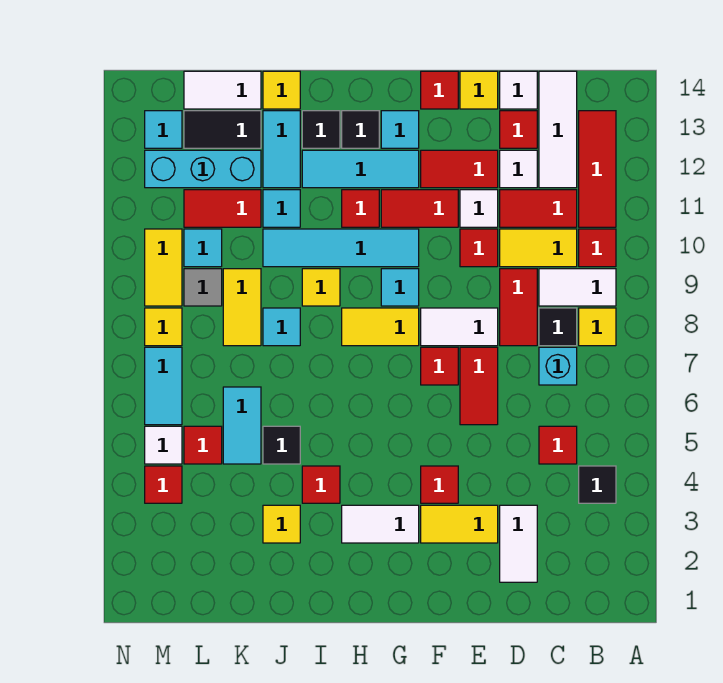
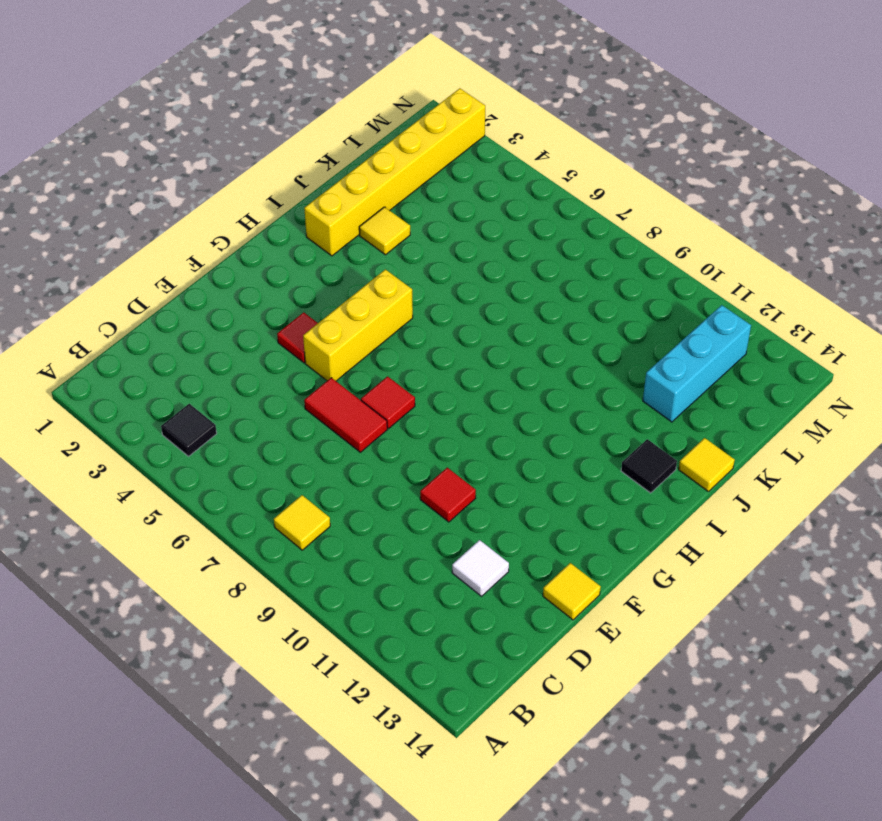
yellow 1x3 brick [303,269,413,381] -> none
yellow 1x6 brick [304,88,485,256] -> none
none -> white 1x2 tile [539,269,616,306]
none -> red 1x1 tile [579,229,616,267]
none -> red 1x3 tile [579,111,616,227]
none -> red 1x1 tile [539,426,577,464]

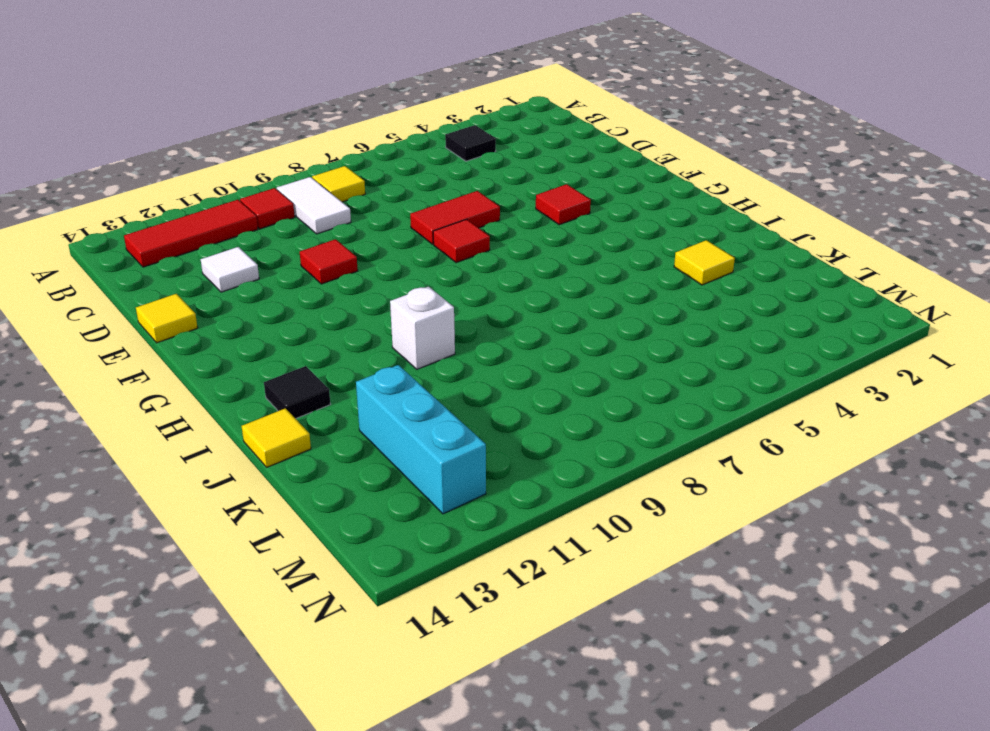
white 1x1 brick [390,287,455,369] -> cyan 1x4 tile [263,229,419,267]
none -> red 1x1 tile [539,426,577,464]
none -> cyan 1x1 brick [539,347,577,385]
none -> black 1x1 tile [539,308,577,346]
none -> yellow 1x2 tile [500,229,577,267]

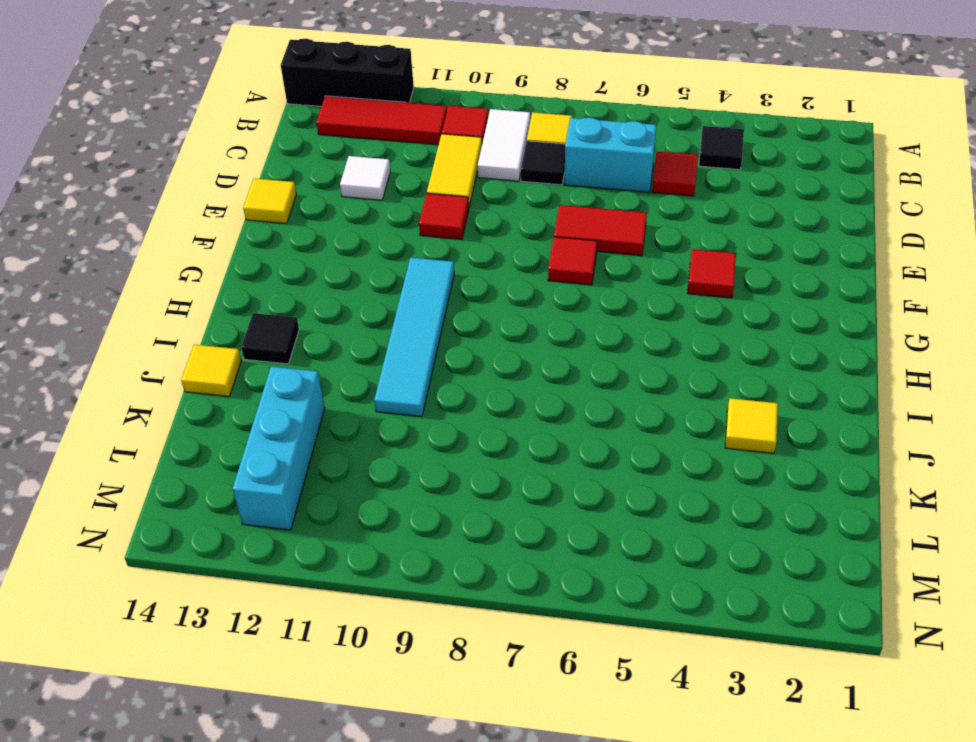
black 1x3 brick [281,39,414,106] -> none
cyan 1x2 brick [564,118,656,192] -> cyan 1x1 brick [539,347,577,385]
none -> red 1x2 tile [500,190,577,227]
none -> white 1x3 tile [539,71,577,188]
none -> white 1x2 tile [500,505,537,582]
none -> red 1x2 tile [500,269,537,346]

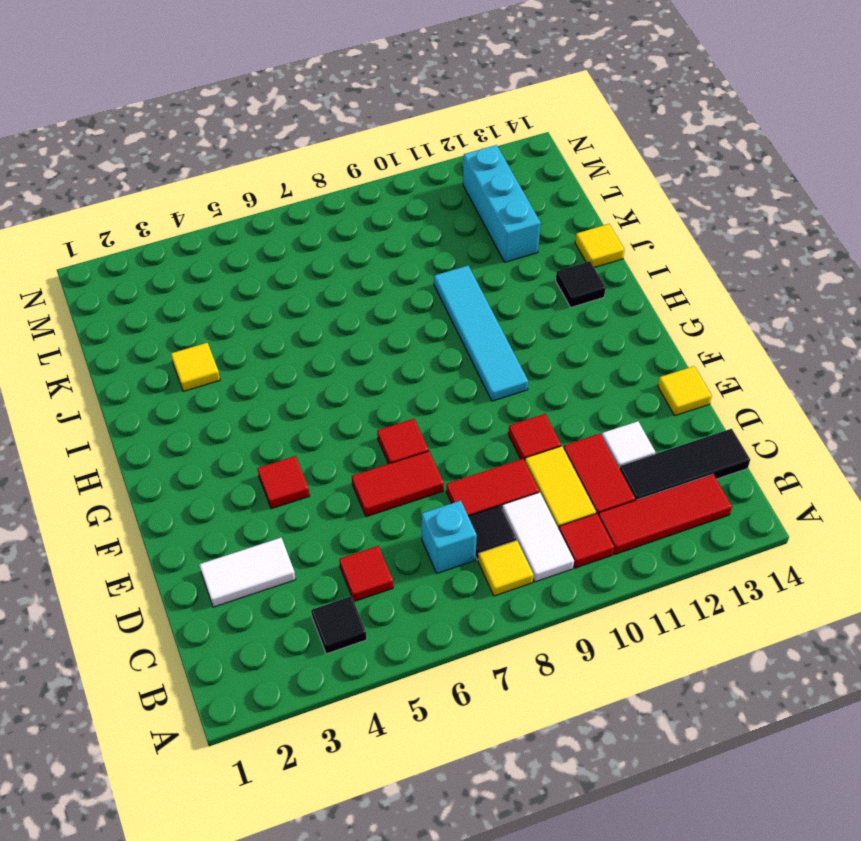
black 1x3 tile [619,429,750,500] -> white 1x3 tile [539,71,577,188]
none -> red 1x1 tile [500,111,537,148]
none -> white 1x1 tile [500,71,537,109]
none -> yellow 1x2 tile [421,505,498,543]
none -> white 1x2 tile [421,308,498,346]

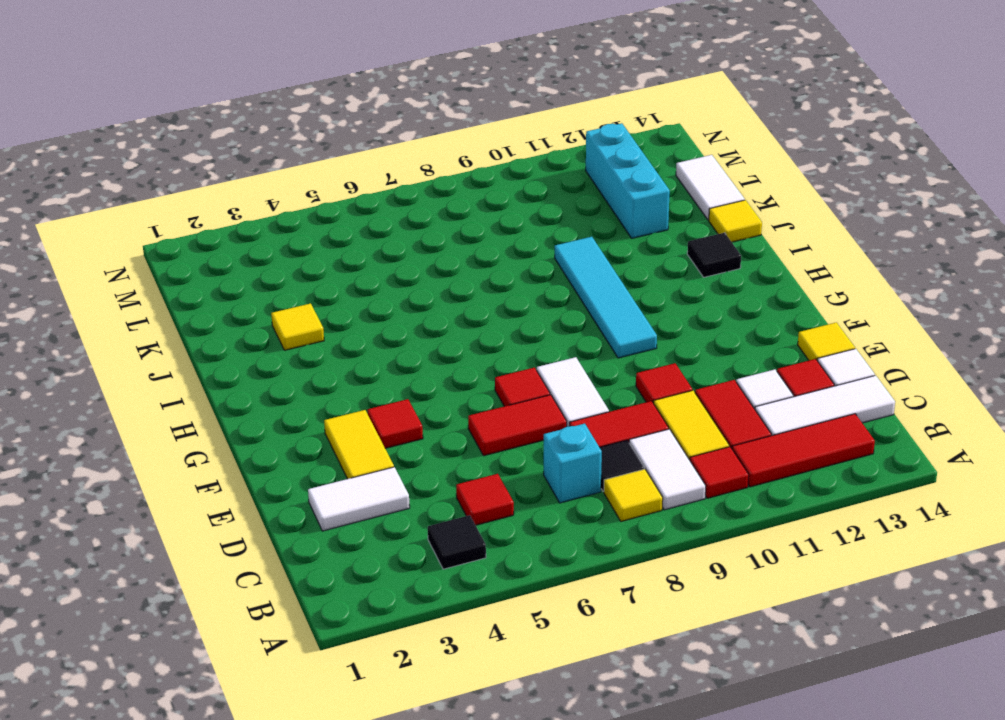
none -> white 1x1 tile [460,190,498,227]
none -> red 1x2 tile [421,150,498,188]
none -> red 1x2 tile [381,190,458,227]
none -> red 1x1 tile [421,71,458,109]

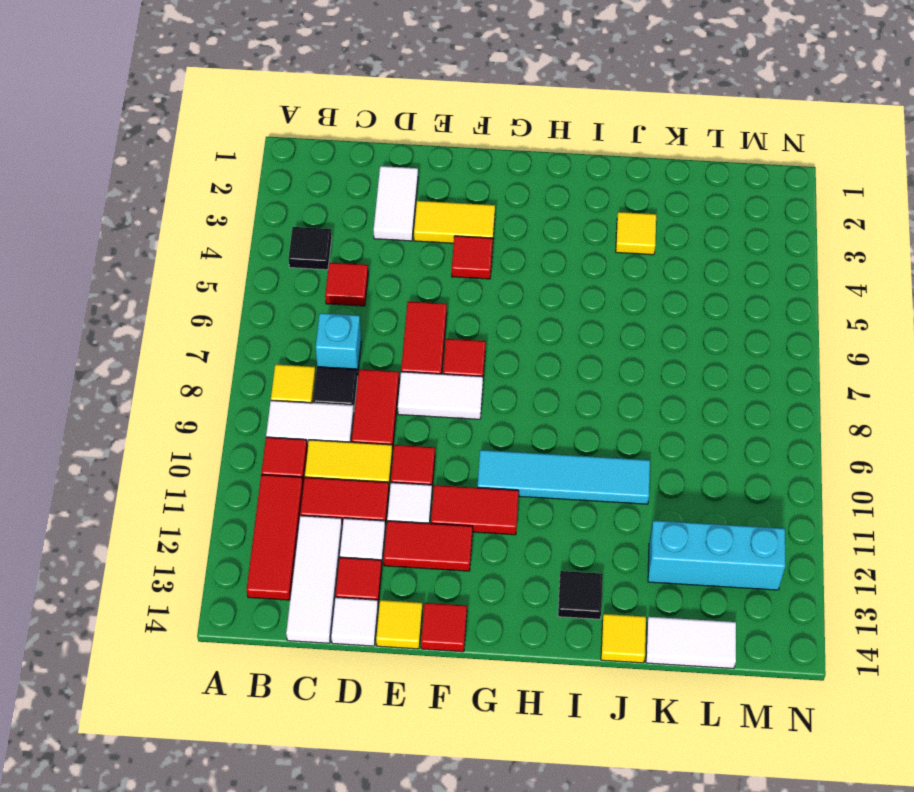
none -> white 1x2 tile [342,505,419,543]
none -> yellow 1x2 tile [342,308,419,346]
none -> cyan 1x1 tile [381,269,419,306]
none -> cyan 1x3 tile [302,150,419,188]

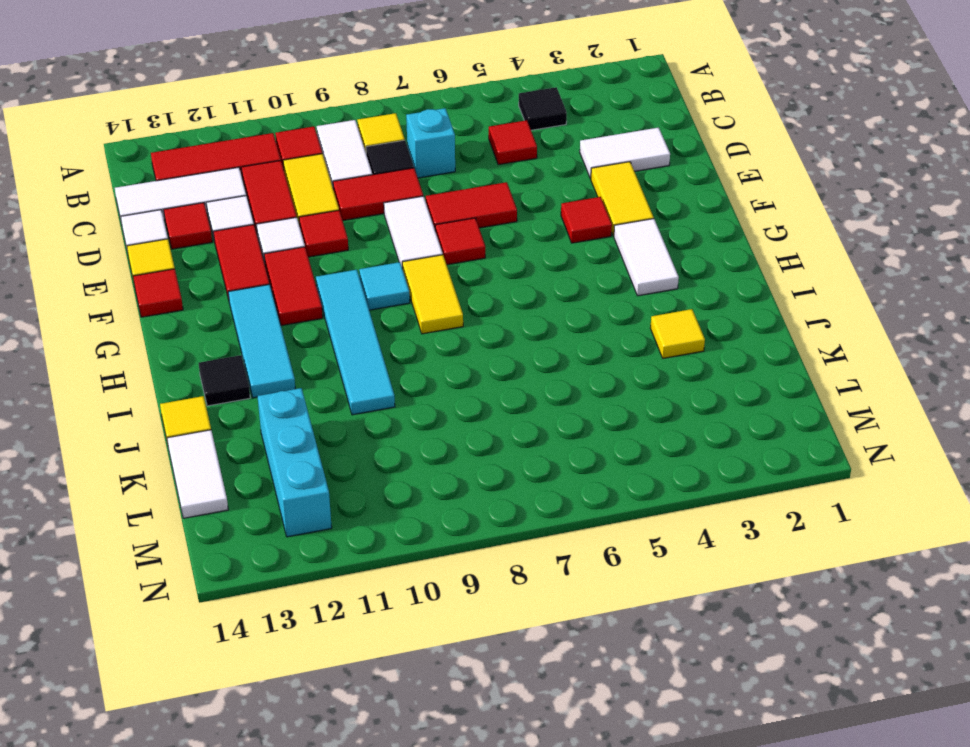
none -> cyan 1x1 tile [381,111,419,148]
none -> red 1x1 tile [342,190,379,227]
none -> black 1x1 tile [342,111,379,148]
none -> red 1x1 tile [302,466,340,503]

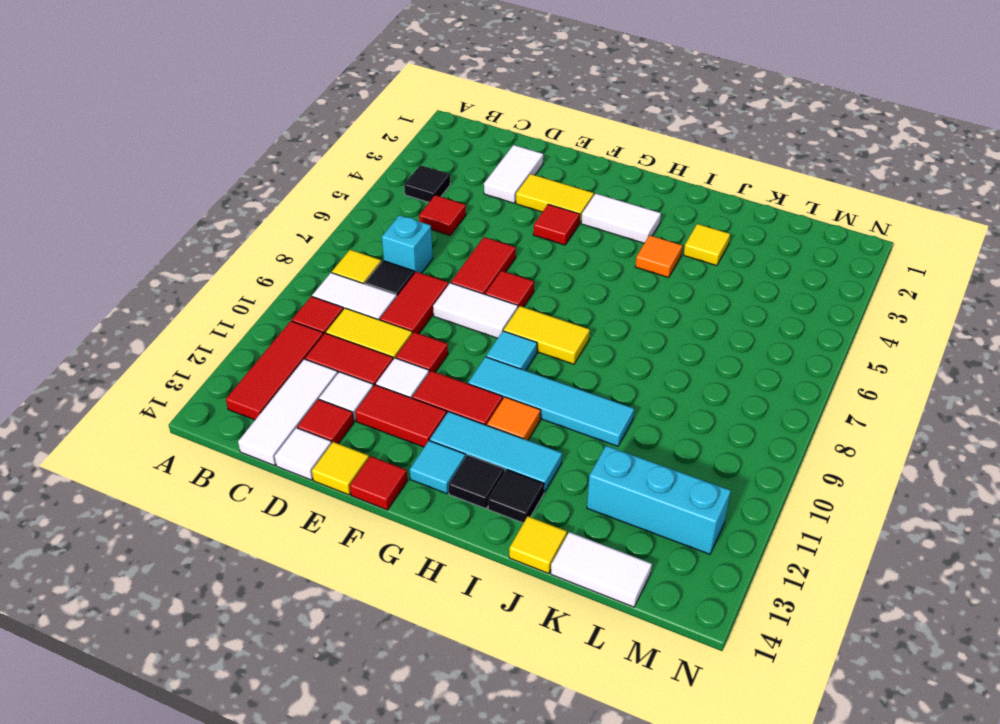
orange 1x1 tile [487,397,541,440] -> red 1x1 tile [342,190,379,227]
orange 1x1 tile [635,235,682,278] -> red 1x1 tile [302,466,340,503]
none -> yellow 1x1 tile [302,269,340,306]
none -> black 1x1 tile [263,426,300,464]
none -> cyan 1x1 tile [263,308,300,346]
none -> cyan 1x1 tile [263,190,300,227]

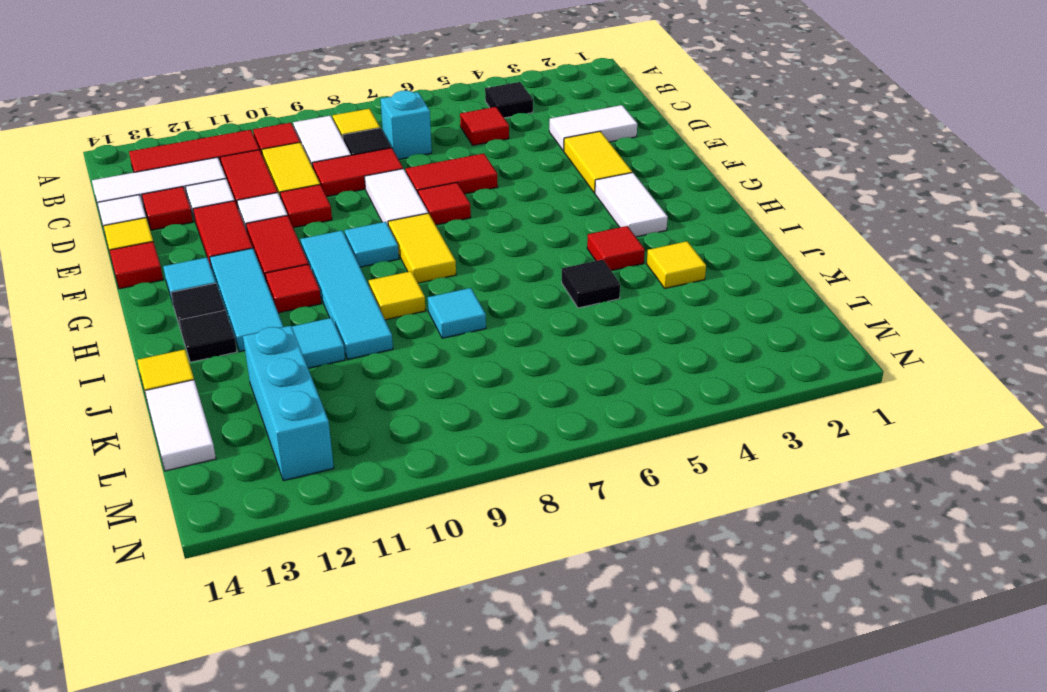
none -> red 1x1 tile [421,466,458,503]
none -> cyan 1x2 tile [263,111,300,188]
none -> cyan 1x2 tile [223,387,261,464]
none -> yellow 1x2 tile [223,269,261,346]

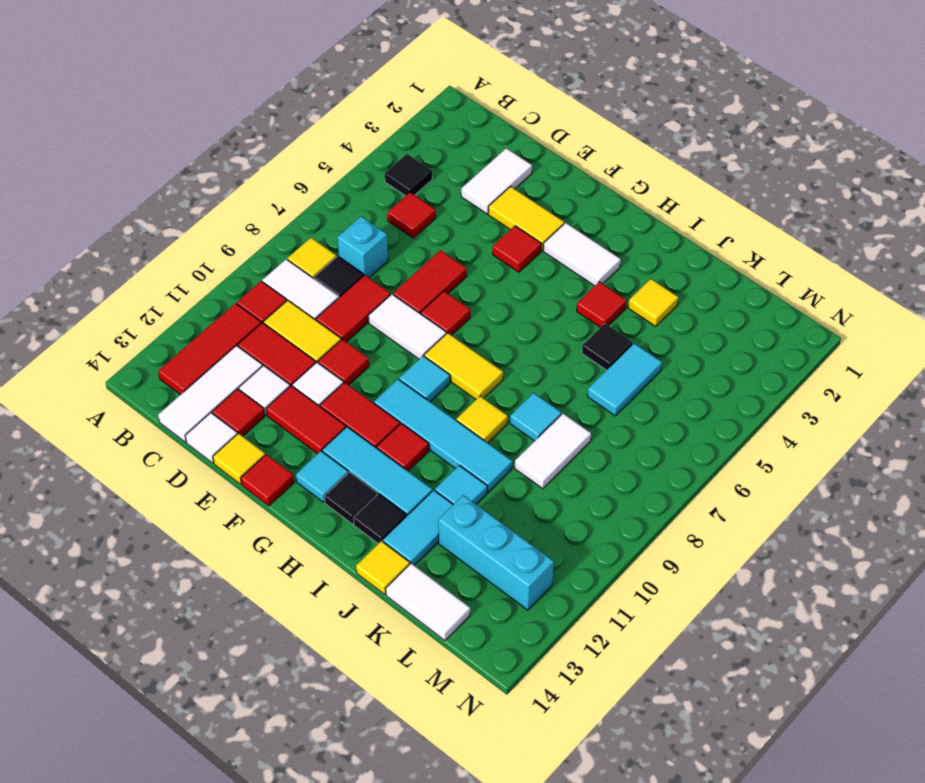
white 1x2 tile [515,414,591,489] -> yellow 1x2 tile [223,269,261,346]
none -> red 1x2 tile [184,190,261,227]
none -> black 1x2 tile [184,111,261,148]
none -> red 1x1 tile [184,426,222,464]
none -> grey 1x1 tile [184,269,222,306]

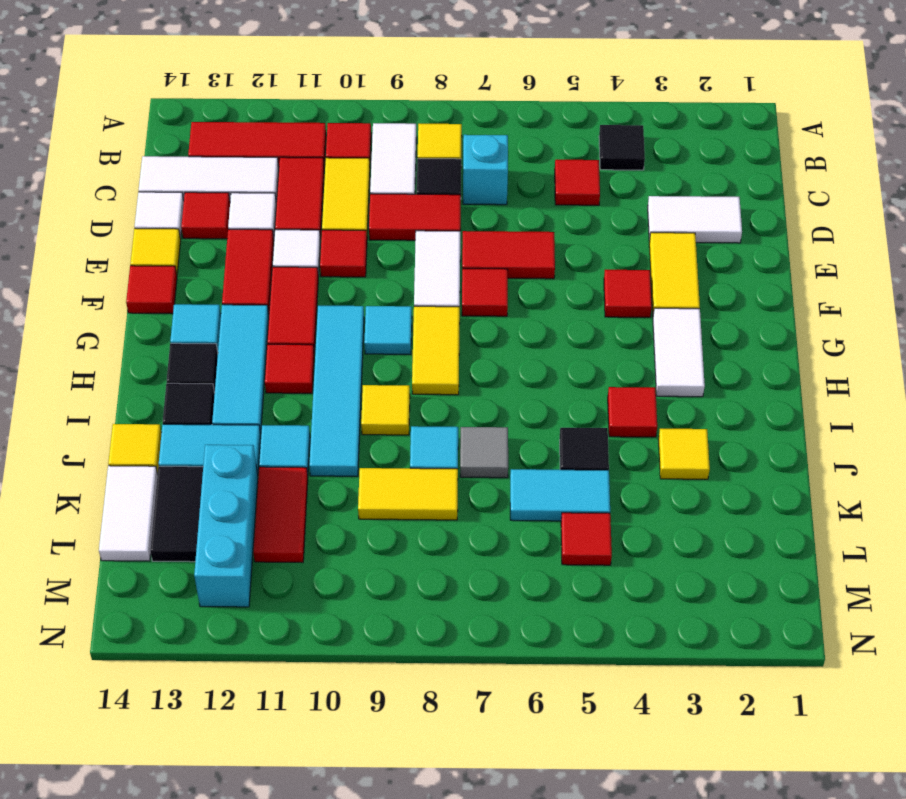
grey 1x1 tile [460,427,508,478] -> grey 1x1 tile moved to [184,269,222,306]
none -> cyan 1x1 tile [184,229,222,267]
none -> red 1x1 tile [145,466,182,503]
none -> white 1x1 tile [145,426,182,464]
none -> cyan 1x2 tile [145,347,182,425]

